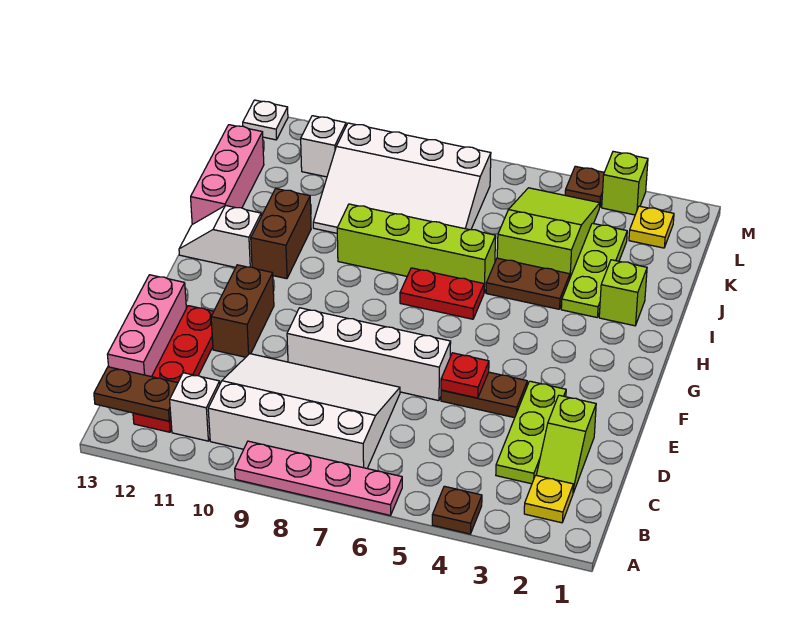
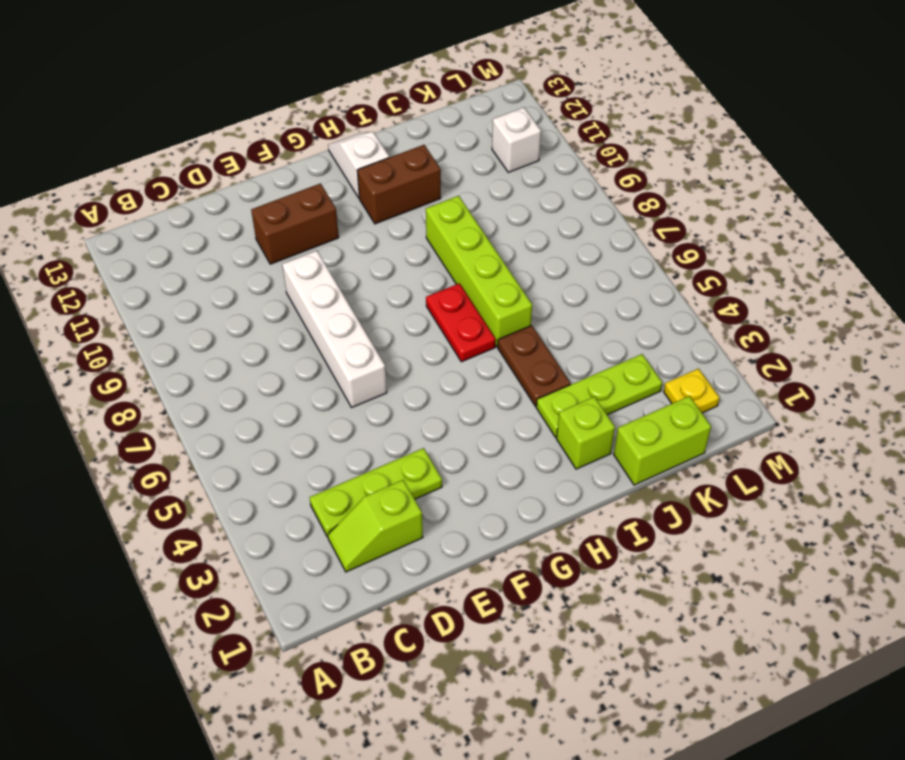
lime 1x2 brick [614,396,711,485] -> none
none -> brown 1x1 plate [432,486,482,534]
none -> pink 1x4 plate [235,441,402,515]
none -> yellow 1x1 plate [524,475,573,523]

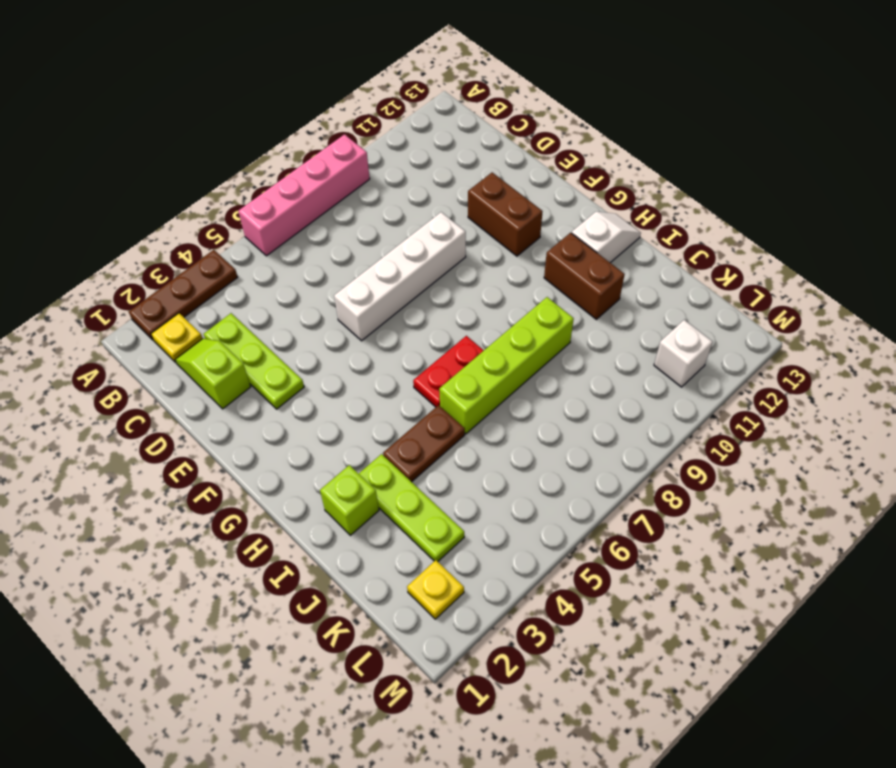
brown 1x3 plate [129,250,238,340] -> brown 1x1 plate [432,486,482,534]
pink 1x4 brick [238,134,370,256] -> pink 1x4 plate [235,441,402,515]
none -> white 3x4 slope [208,354,400,468]
none -> white 1x1 brick [170,373,220,441]
none -> red 1x4 plate [133,306,214,432]

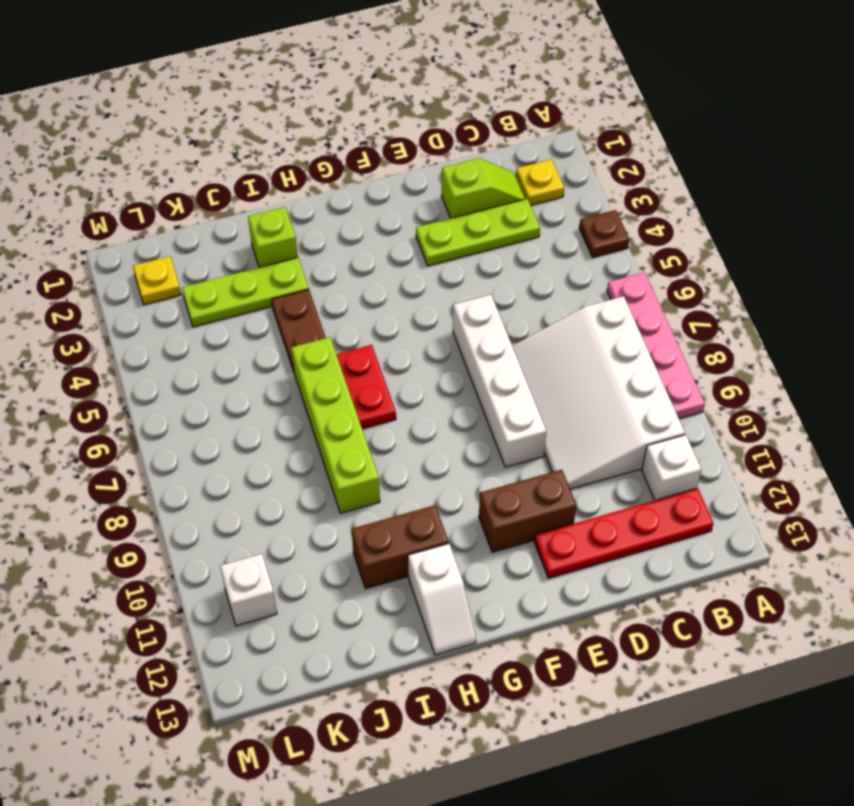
none -> pink 1x3 brick [107,275,186,377]
none -> brown 1x2 plate [441,372,527,418]
none -> pink 1x3 brick [191,125,264,224]

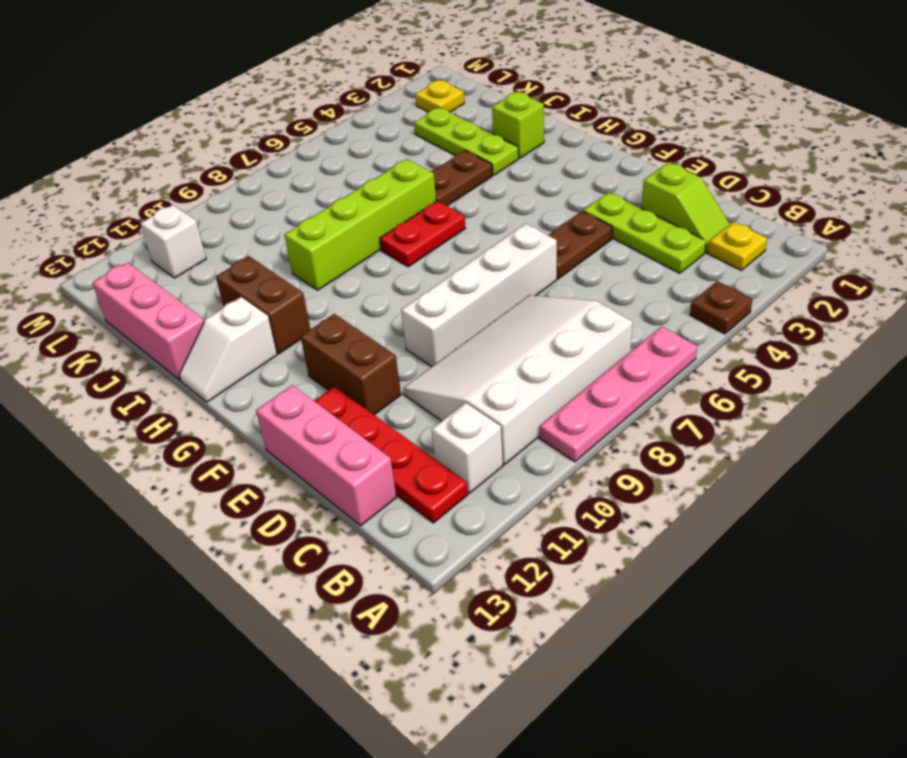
none -> lime 2x3 slope [497,188,600,277]
none -> white 3x4 slope [313,123,491,233]
none -> lime 1x1 brick [602,151,648,215]

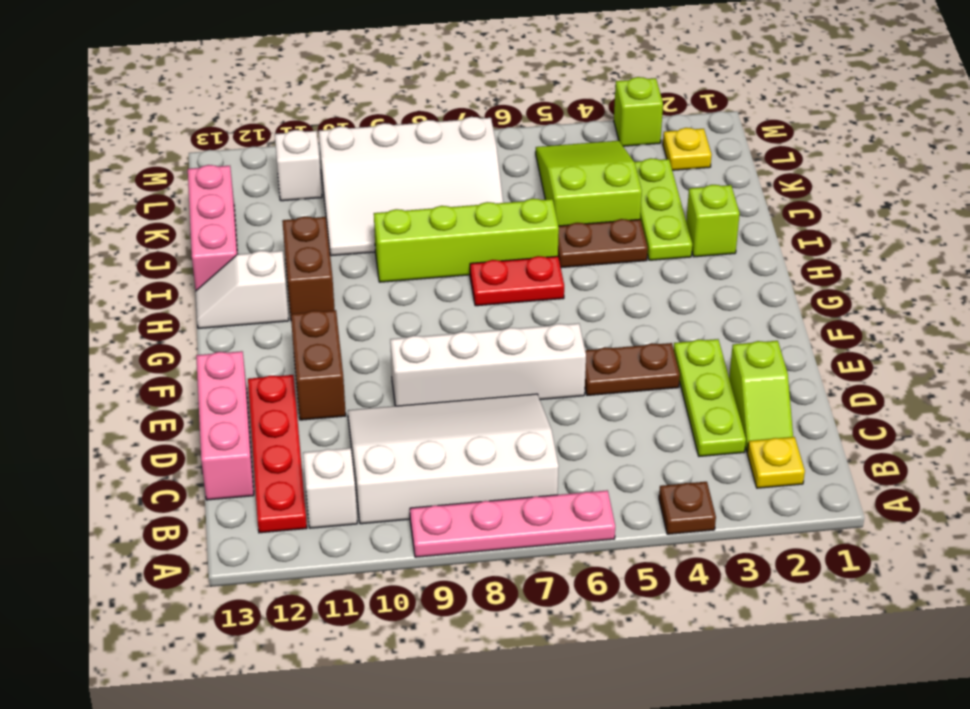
none -> brown 1x1 plate [565,166,604,206]
none -> white 1x1 plate [243,100,288,140]
none -> brown 1x2 plate [94,367,178,421]

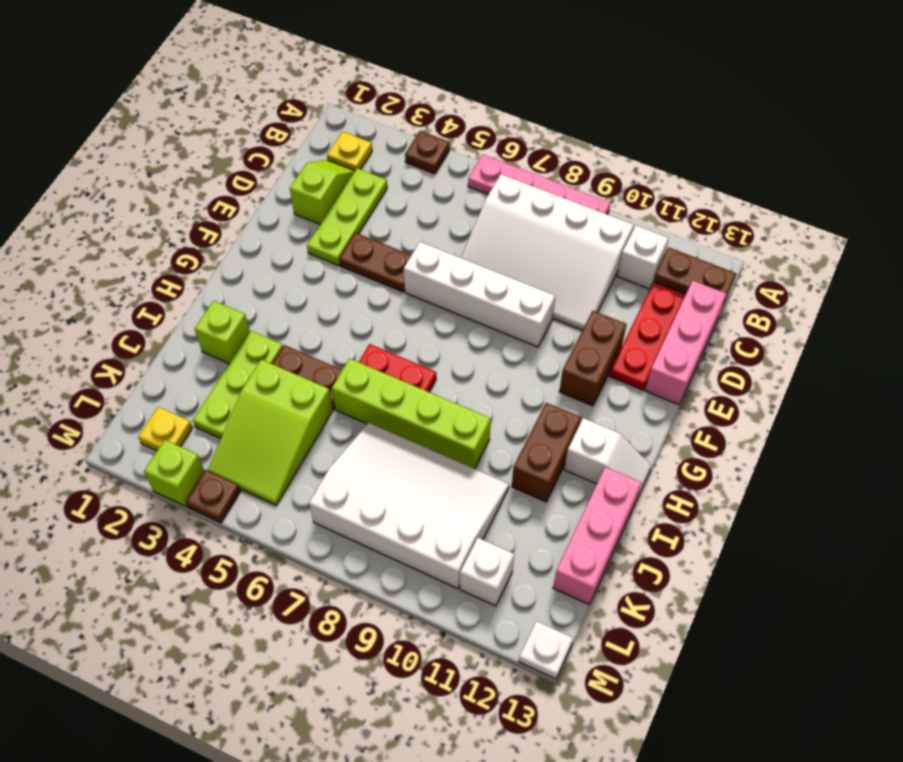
none -> red 1x1 plate [441,353,489,398]

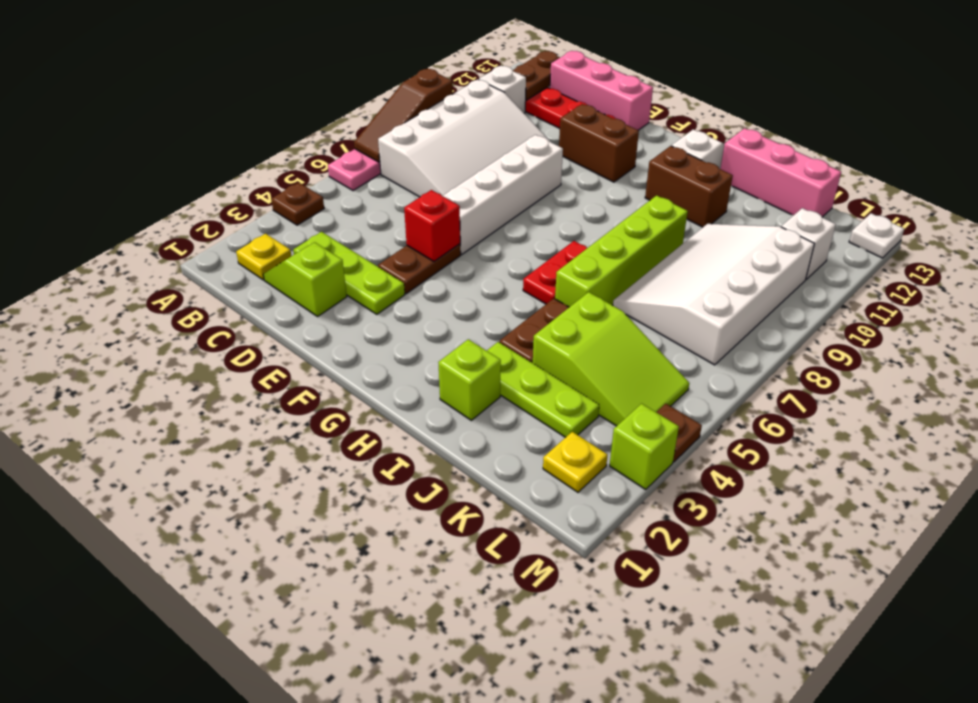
brown 1x3 slope [354,68,453,162] -> none
red 1x1 brick [404,190,460,261] -> red 1x1 plate [441,353,489,398]

